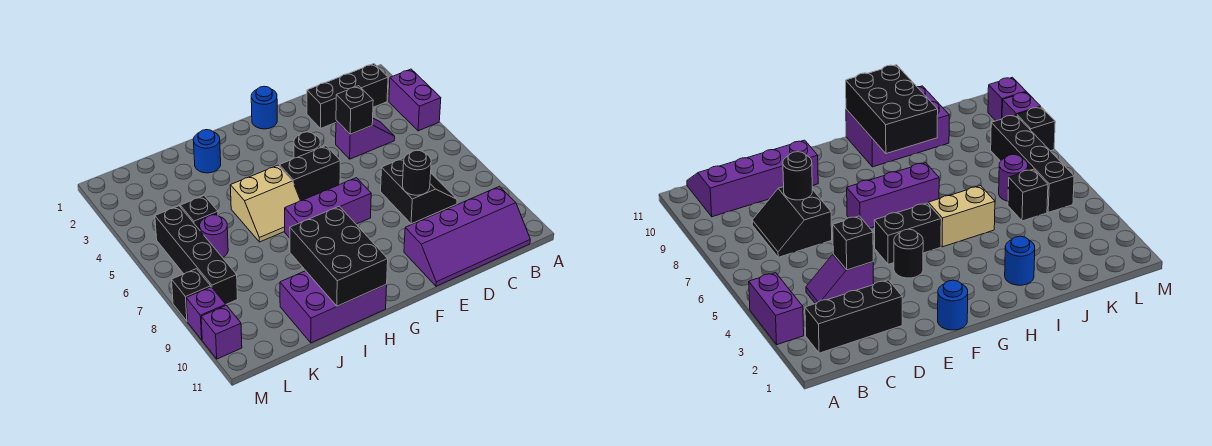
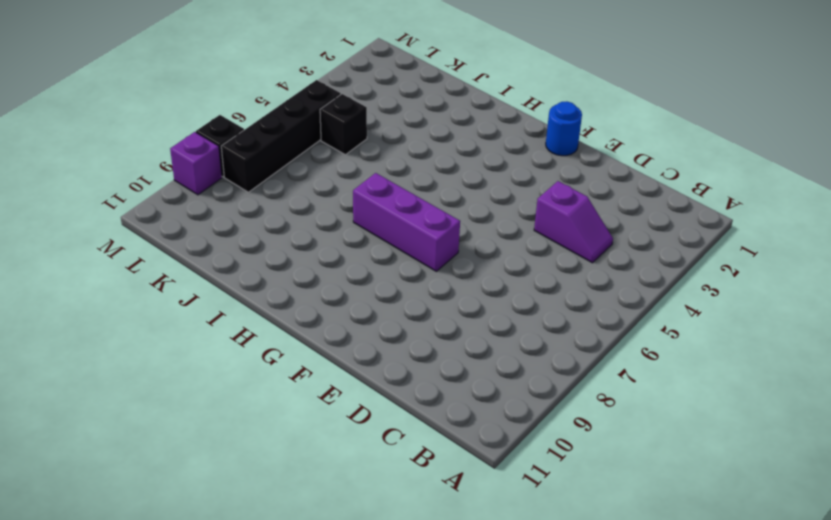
none -> purple 1x2 brick [389,69,441,131]
none -> black 1x3 brick [307,64,388,128]
none -> purple 2x4 slope [404,186,530,286]

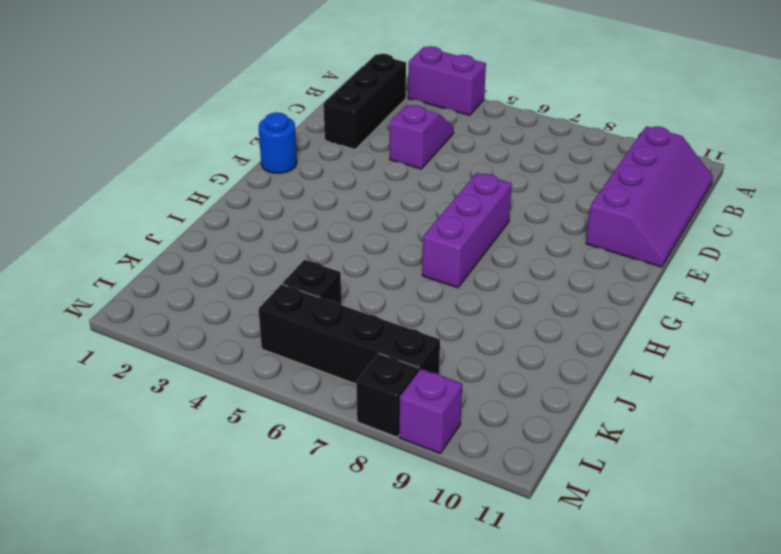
none -> black 2x2 slope [381,158,457,224]
none -> black 1x1 round brick [294,132,320,158]
none -> black 1x2 brick [279,146,340,201]

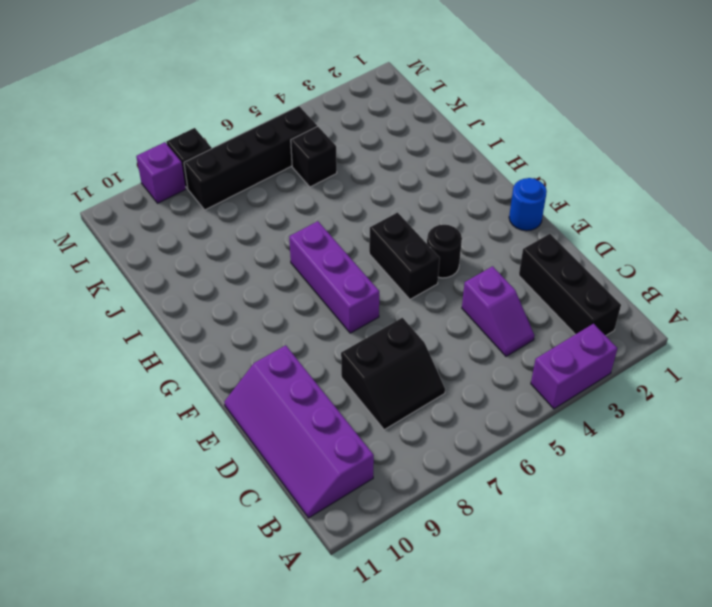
none -> tan 2x2 slope [230,165,300,242]
none -> purple 2x3 brick [280,271,387,343]
none -> blue 1x1 round brick [193,130,221,173]

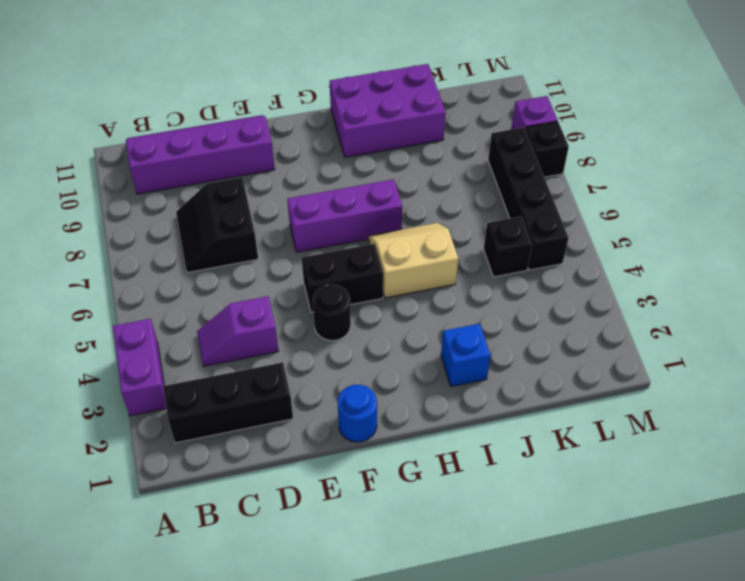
blue 1x1 brick [441,323,491,387] -> blue 1x1 round brick [193,130,221,173]
none -> purple 1x1 round brick [200,215,228,258]
none -> purple 1x1 brick [201,305,242,359]
none -> black 1x1 brick [336,86,373,134]

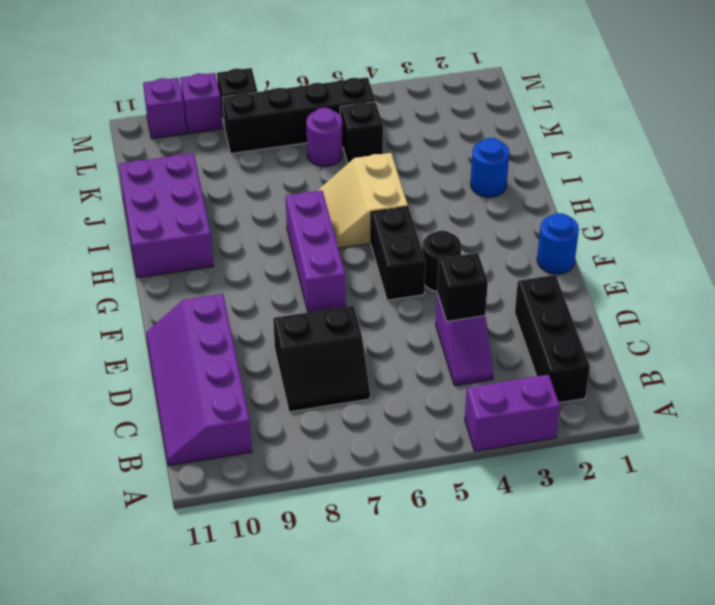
none -> black 1x1 round brick [403,150,431,195]
none -> black 2x3 brick [290,206,388,306]

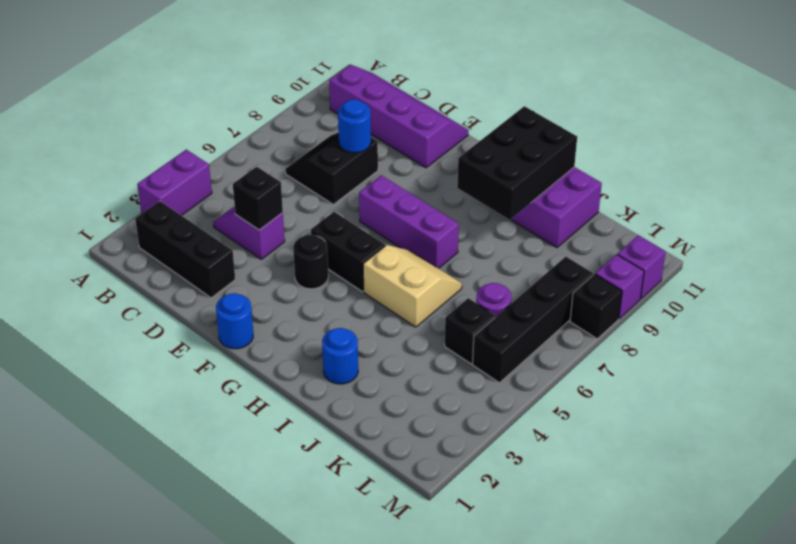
blue 1x1 round brick [338,99,371,153] -> black 1x1 round brick [403,150,431,195]

